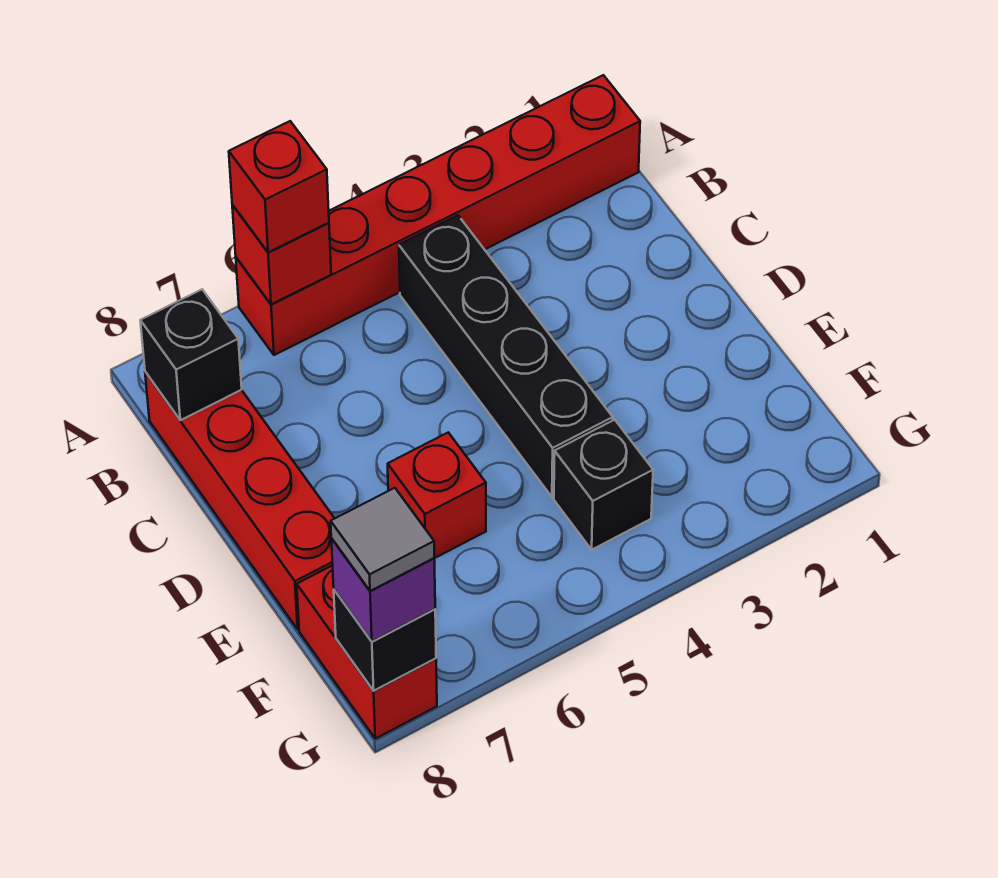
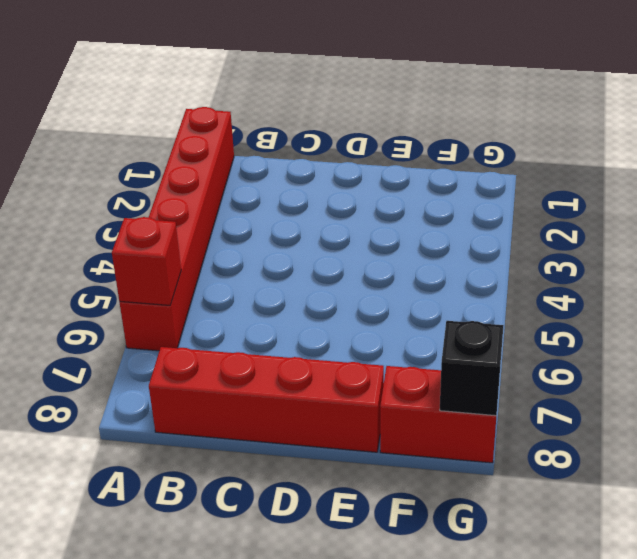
none -> black 1x4 brick [399,215,613,497]
none -> red 1x1 brick [388,432,486,558]
none -> black 1x1 brick [554,420,653,550]

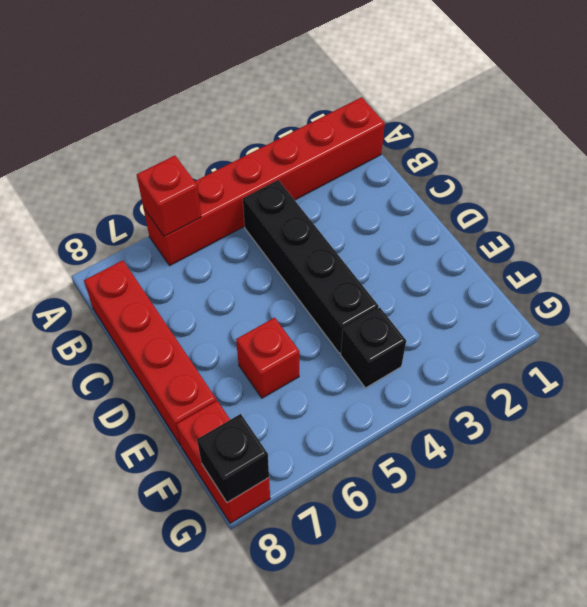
none -> black 1x1 brick [140,290,242,420]
none -> red 1x1 brick [229,121,329,252]
none -> purple 1x1 brick [331,538,435,641]

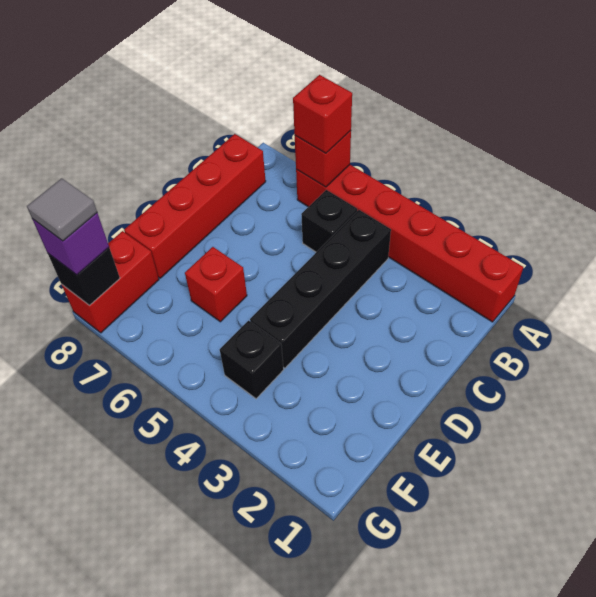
black 1x1 brick [301,190,357,252] -> black 1x1 brick moved to [140,290,242,420]

